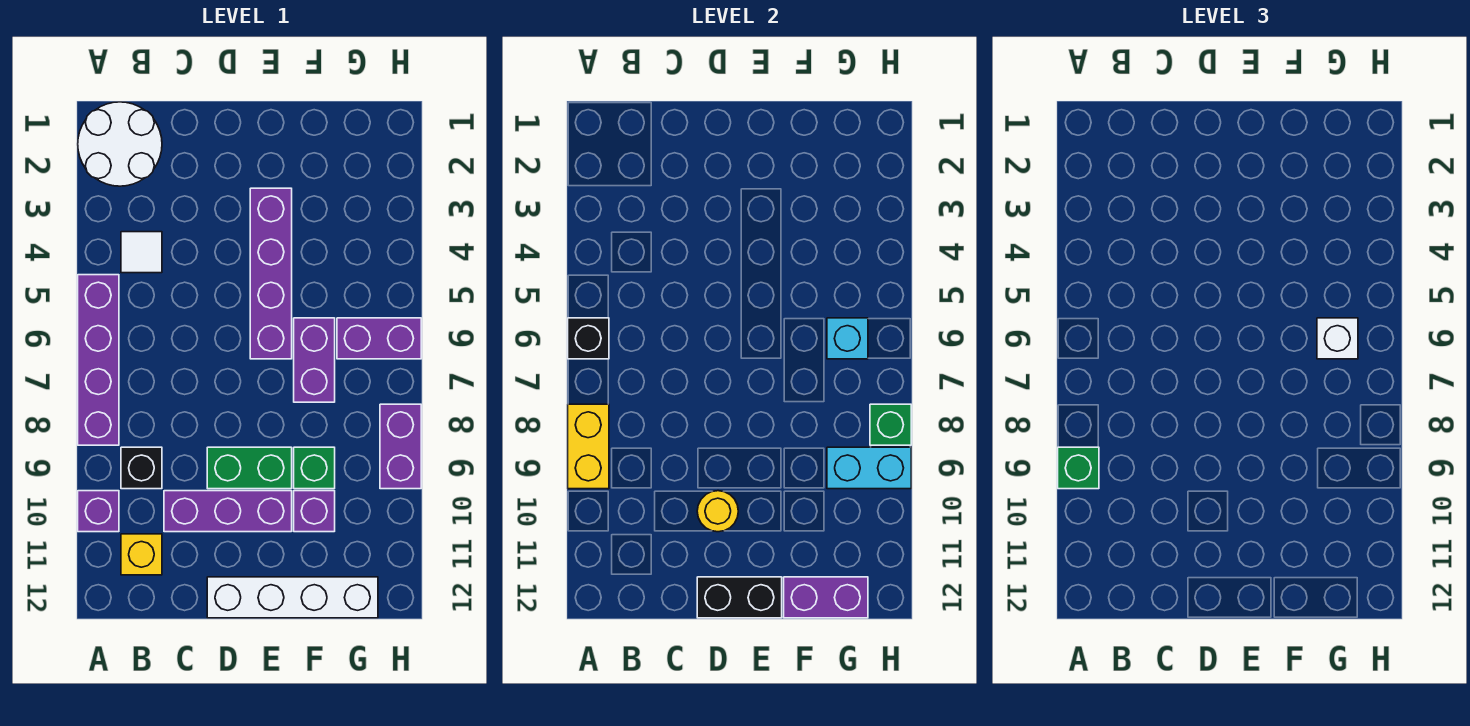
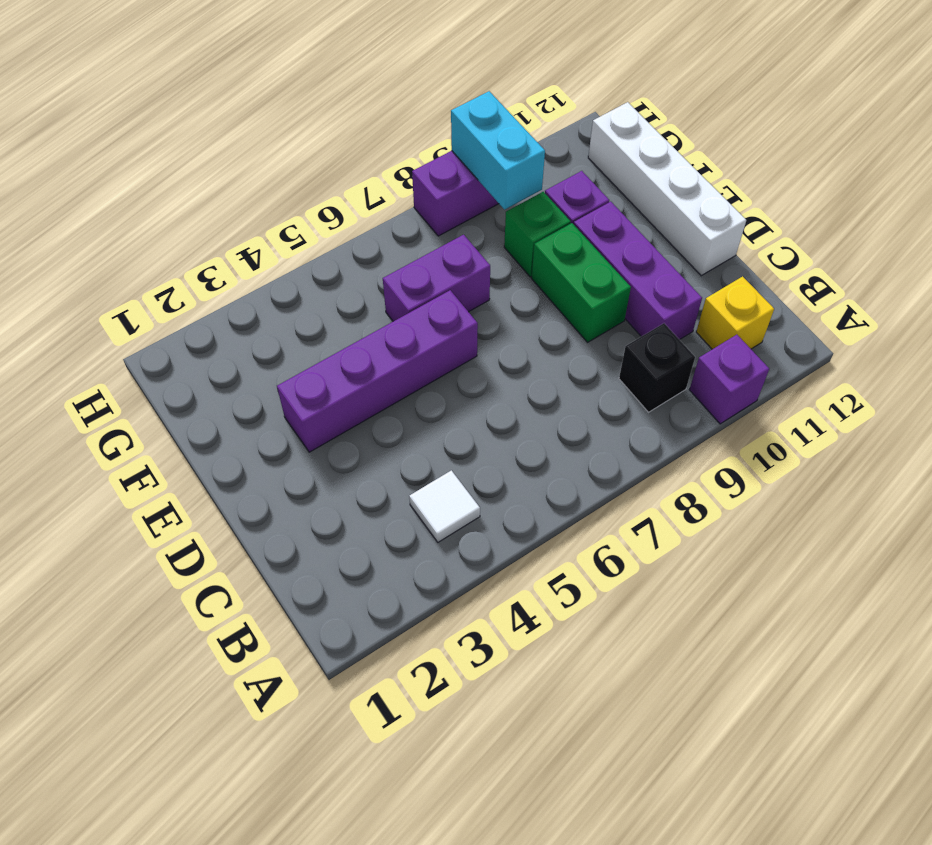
none -> white 2x2 round brick [78,102,162,186]
none -> purple 1x4 brick [78,275,119,445]
none -> purple 1x2 brick [337,318,421,359]

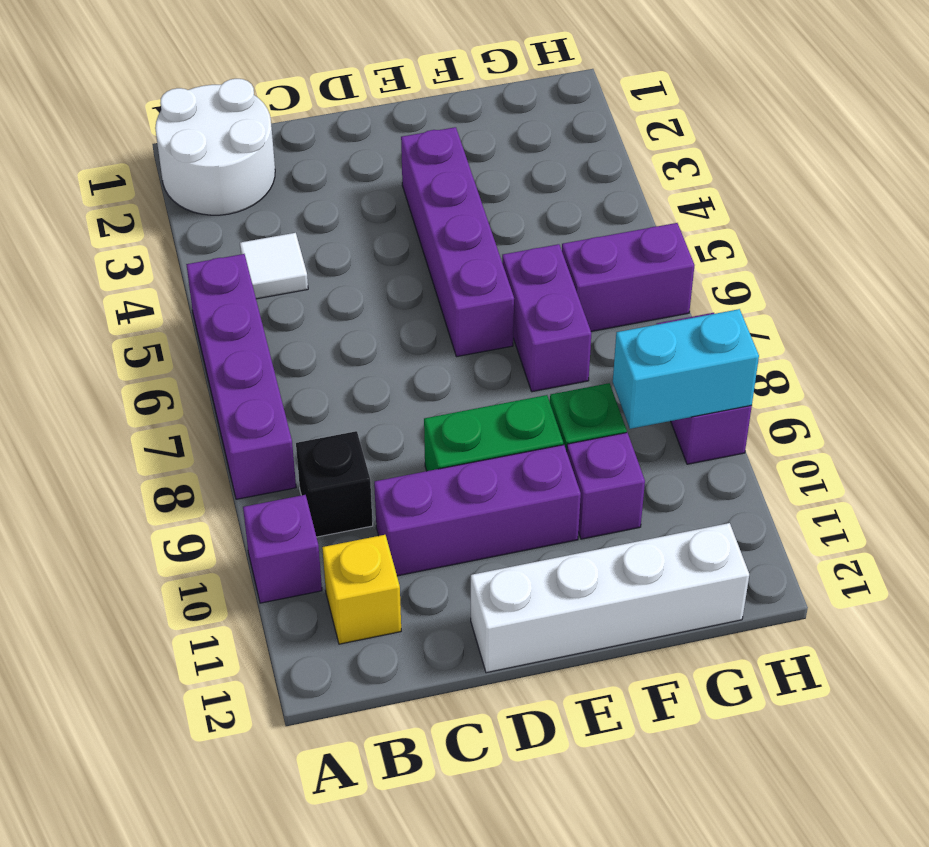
none -> black 1x1 brick [568,318,609,359]
none -> yellow 1x2 brick [568,404,609,489]
none -> yellow 1x1 round brick [697,491,738,532]

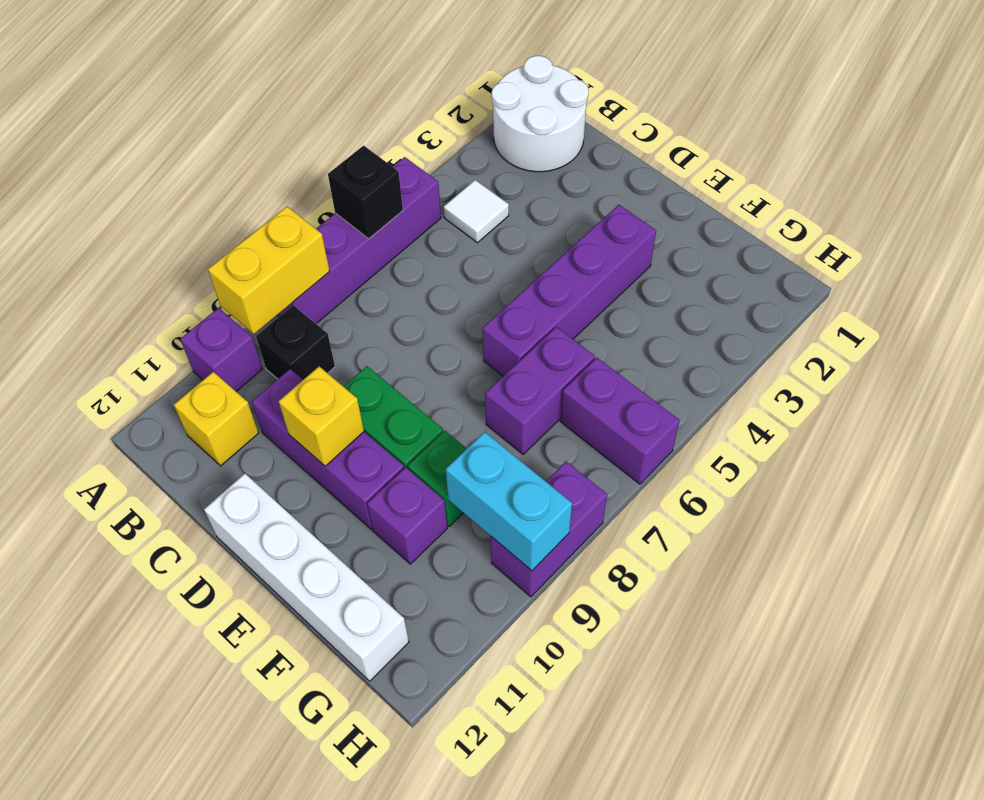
yellow 1x1 brick [279,367,364,466] -> yellow 1x1 round brick [697,491,738,532]
none -> black 1x2 brick [697,577,782,618]
none -> purple 1x2 brick [784,577,868,618]
none -> cyan 1x1 brick [827,318,868,359]

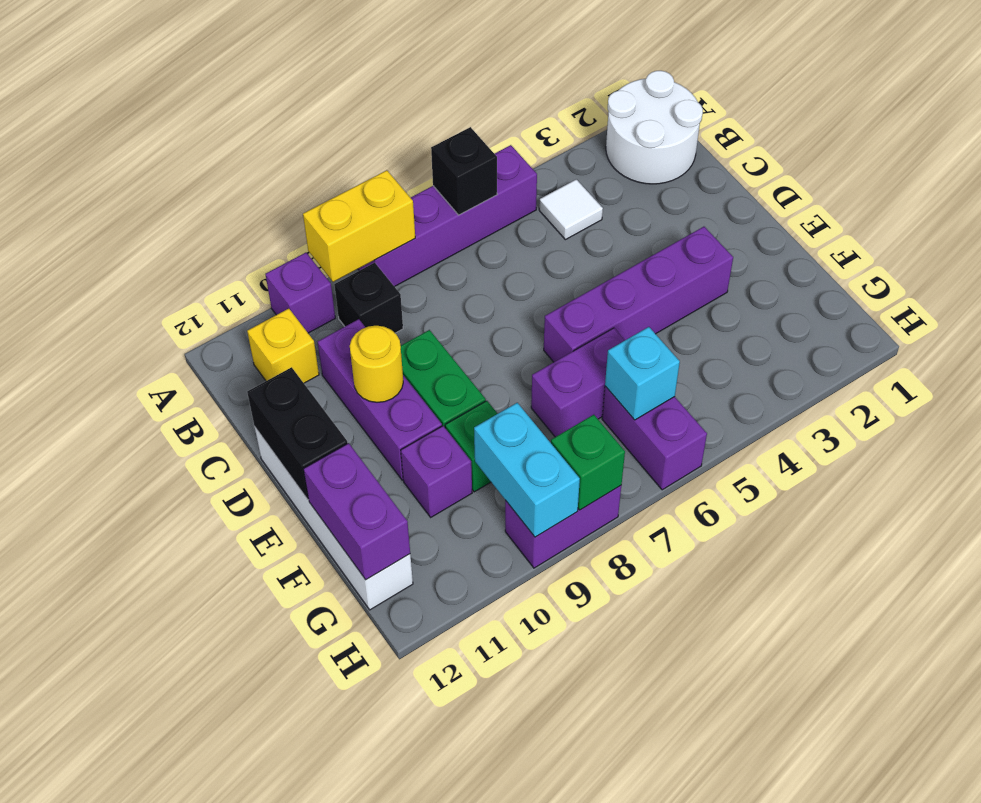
none -> green 1x1 brick [1058,447,1099,489]
none -> white 1x1 brick [1317,318,1358,359]

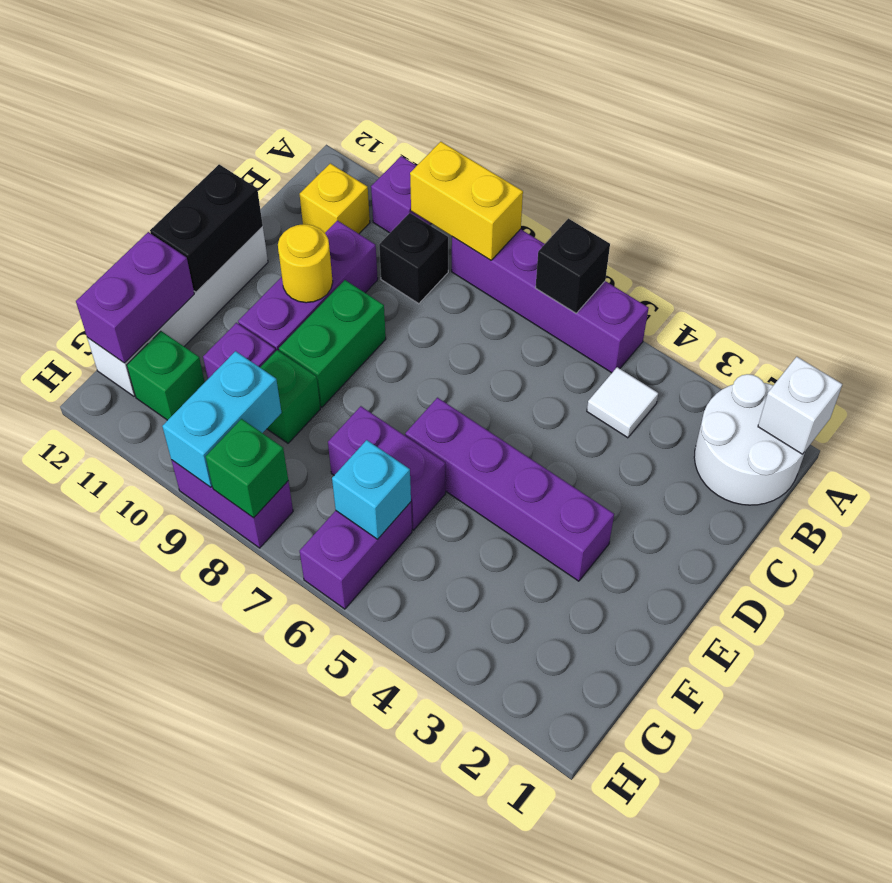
white 1x1 brick [758,357,842,454] -> white 1x1 brick moved to [1317,318,1358,359]
green 1x1 brick [127,331,205,420] -> green 1x1 brick moved to [1058,447,1099,489]

